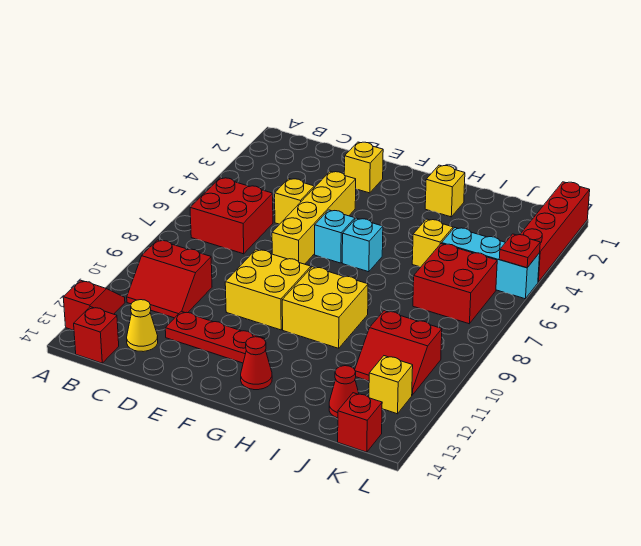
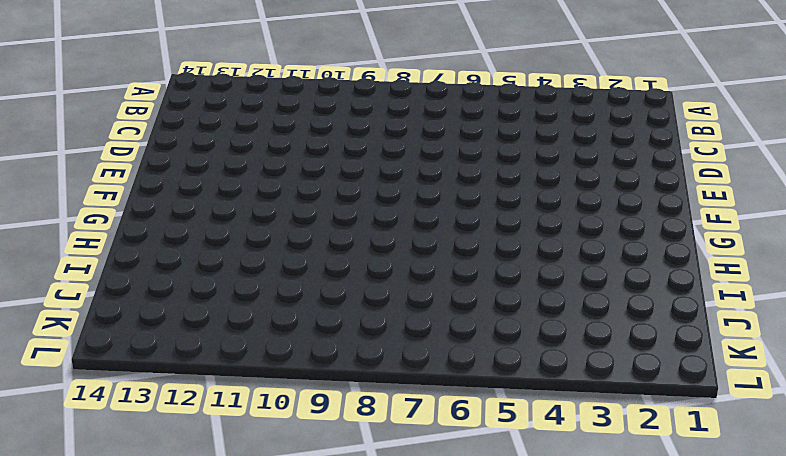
none -> red 1x2 slope [63,280,125,330]
none -> red 2x2 brick [190,178,273,254]
none -> red 2x2 slope [127,240,212,318]

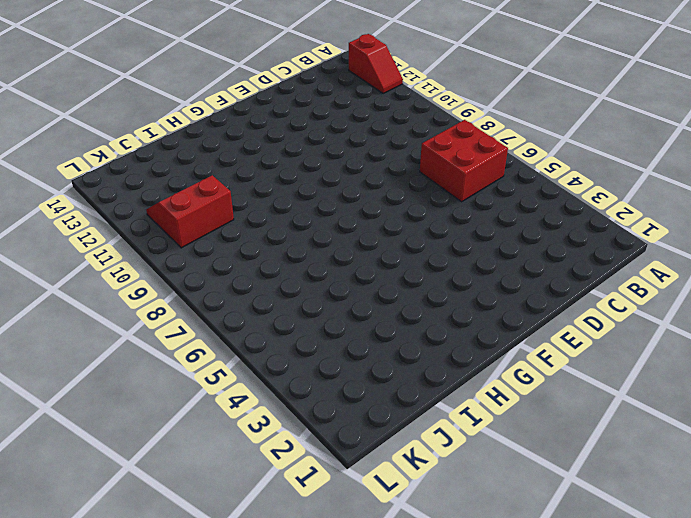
none -> red 2x2 slope [127,240,212,318]
none -> red 1x1 brick [74,307,119,363]
none -> yellow 1x1 cone [127,300,158,352]

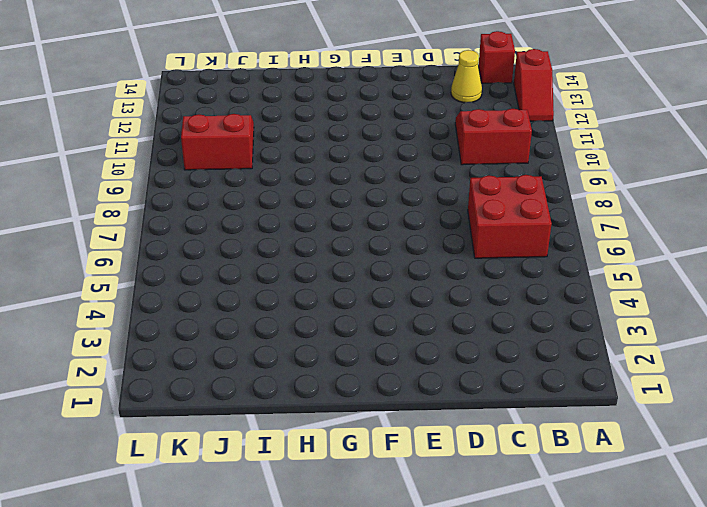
none -> yellow 1x1 brick [275,178,314,224]
none -> red 1x3 plate [165,311,265,363]
none -> yellow 1x1 brick [344,142,383,193]

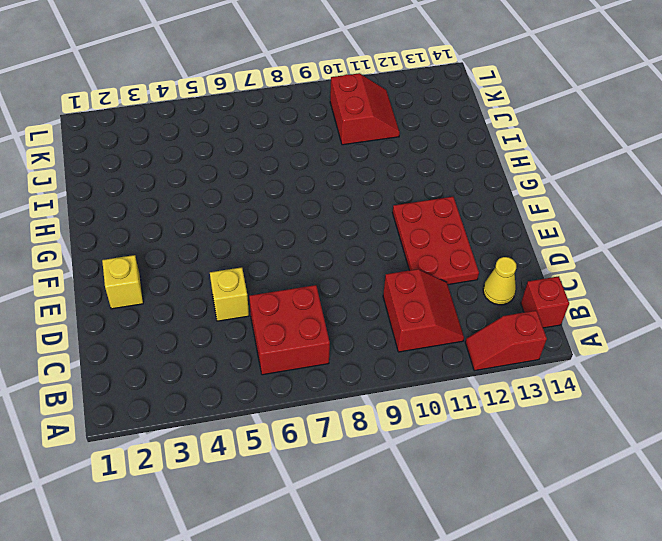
red 2x3 plate [393,197,479,284] -> red 1x3 plate [165,311,265,363]
none -> yellow 1x4 brick [272,171,356,264]
none -> yellow 2x2 brick [225,249,311,330]
none -> cyan 1x1 brick [315,210,355,263]

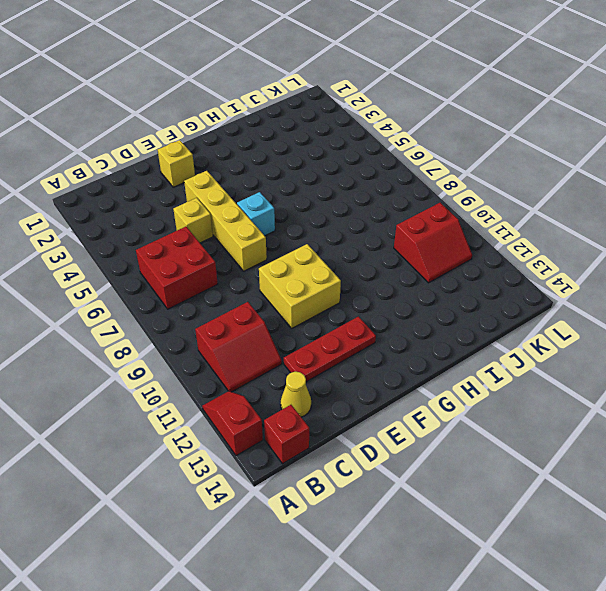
none -> cyan 1x1 brick [342,218,383,272]
none -> yellow 2x2 brick [282,267,368,348]
none -> red 1x1 cone [241,337,272,390]

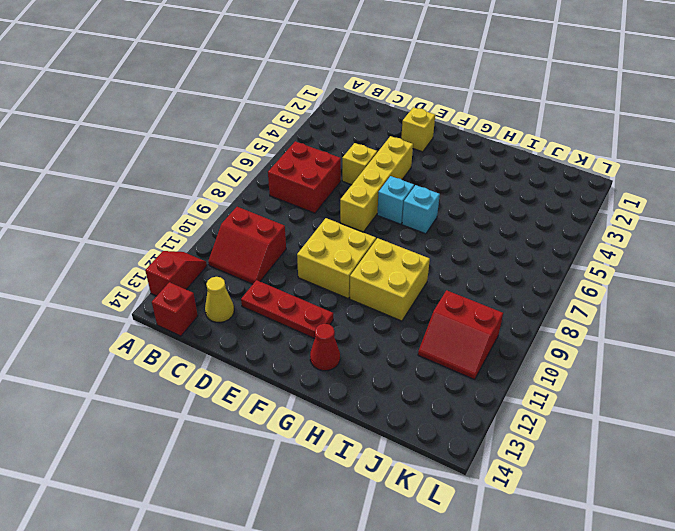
none -> yellow 1x1 brick [425,165,465,217]
none -> yellow 1x1 brick [412,219,453,267]
none -> cyan 1x3 brick [442,228,540,299]

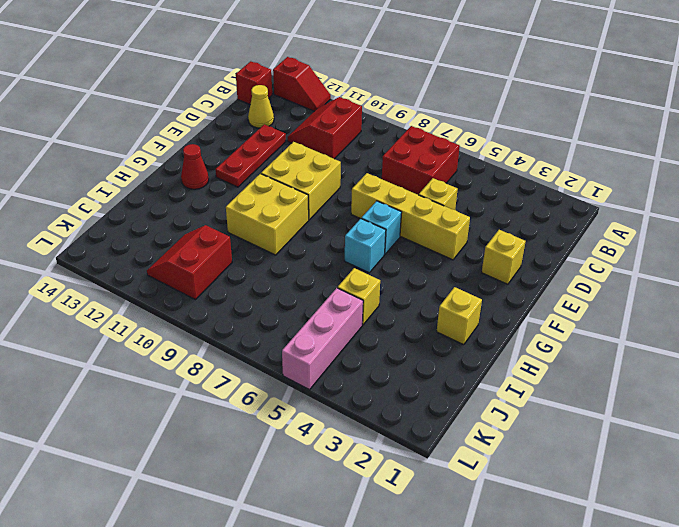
pink 1x3 brick [282,288,363,390] -> cyan 1x3 brick [442,228,540,299]
none -> red 2x2 brick [413,243,497,324]
none -> red 1x1 cone [329,366,359,418]
none -> yellow 1x1 brick [369,356,413,414]

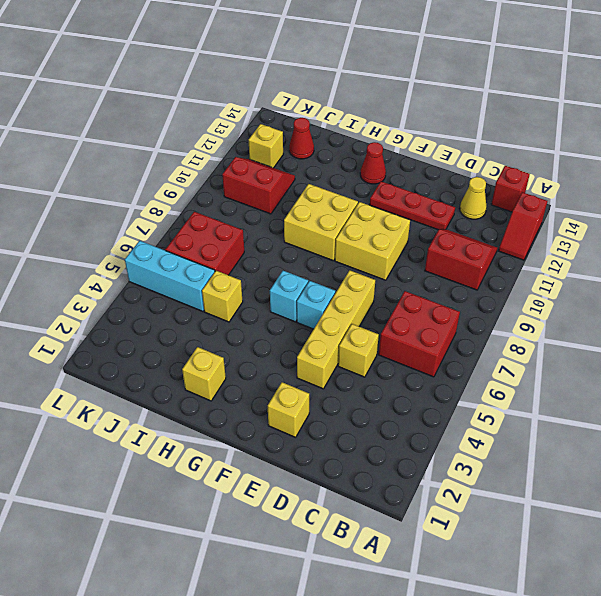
none -> red 1x1 brick [338,393,382,452]
none -> red 1x4 brick [520,182,590,282]
none -> red 1x1 plate [499,234,540,268]

